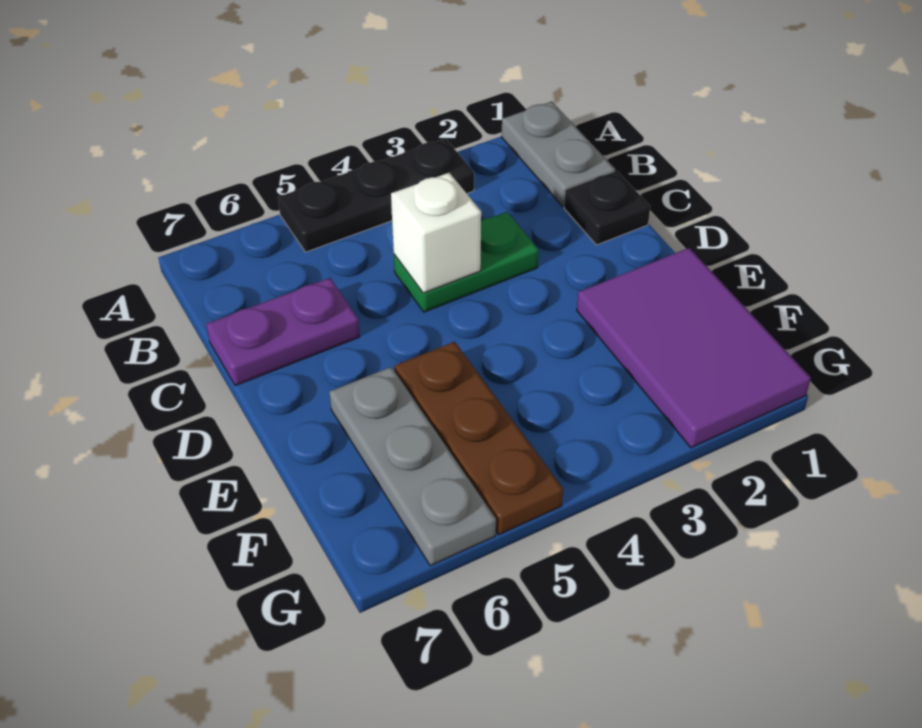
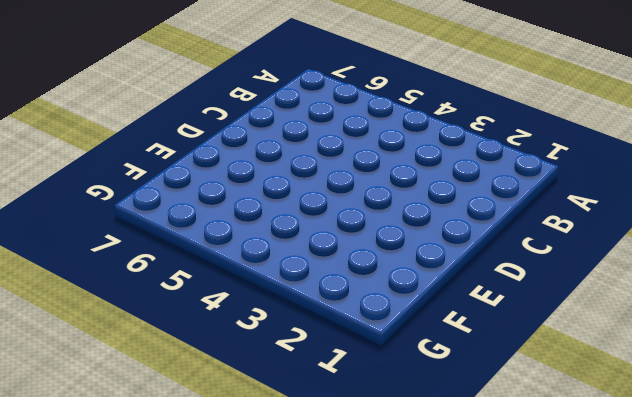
none -> grey 1x2 plate [501,101,615,206]
none -> black 1x3 plate [278,139,474,252]

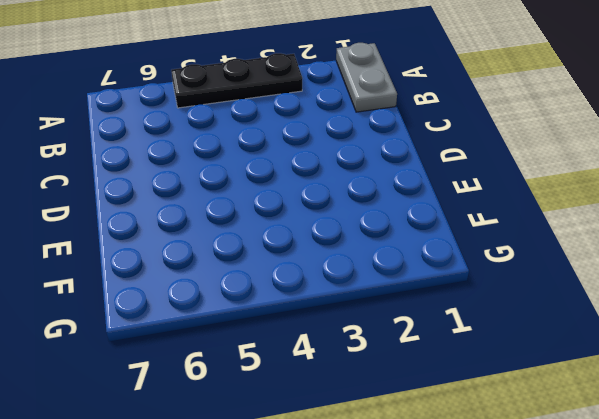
none -> black 1x1 plate [564,171,650,245]
none -> green 1x2 plate [394,212,539,312]

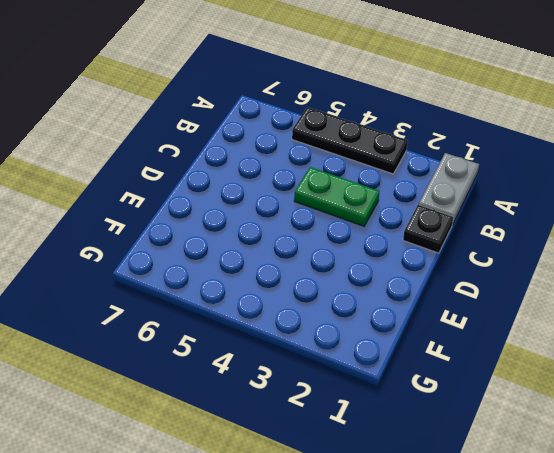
none -> purple 1x2 plate [206,278,360,386]
none -> purple 2x3 tile [577,248,811,448]

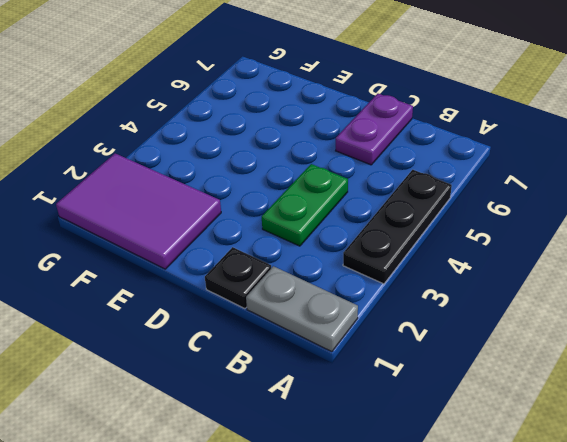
none -> brown 1x3 plate [395,342,563,535]
none -> grey 1x3 plate [329,367,496,566]

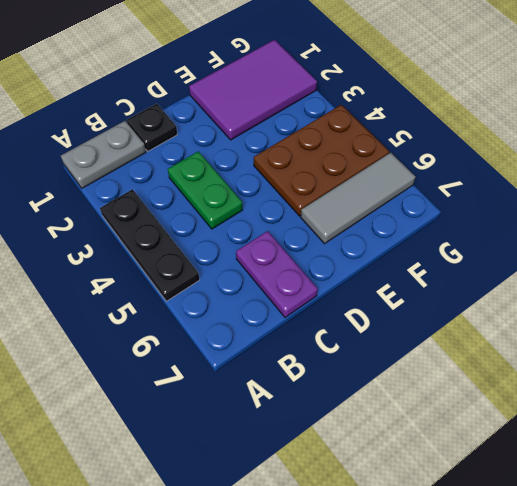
brown 2x3 plate [254,105,389,216] -> brown 1x3 plate [395,342,563,535]
grey 1x3 tile [301,153,416,244] -> grey 1x3 plate [329,367,496,566]
none -> white 1x1 brick [391,173,481,293]

